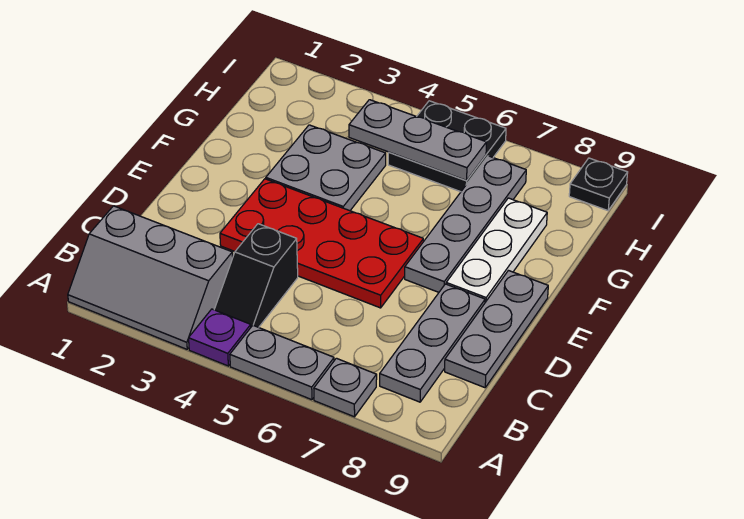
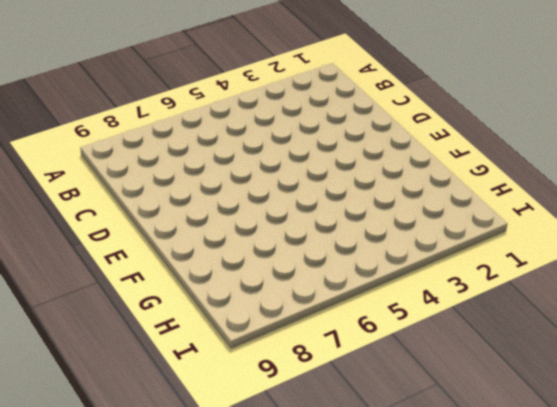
none -> grey 2x3 slope [68,206,233,349]
none -> purple 1x1 plate [189,309,251,366]
none -> grey 1x2 plate [230,326,334,400]

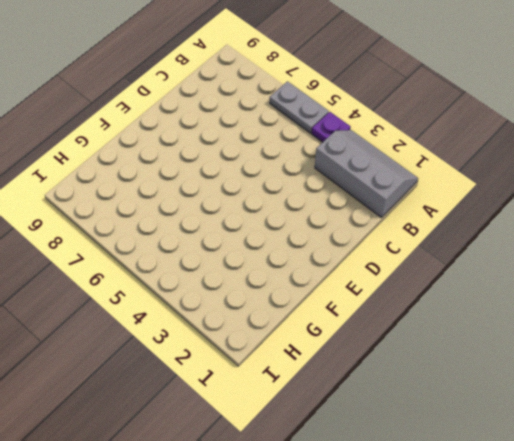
none -> grey 1x1 plate [314,358,377,417]
none -> black 1x2 slope [214,224,298,327]
none -> grey 1x3 plate [380,284,485,402]

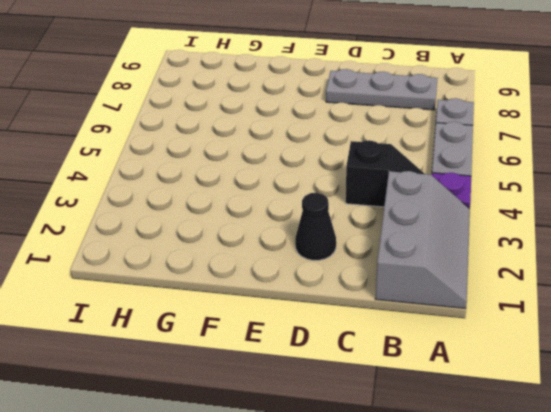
black 1x1 cone [295,193,336,260] -> none
none -> grey 1x3 plate [445,271,548,388]
none -> red 2x4 plate [220,179,423,308]
none -> grey 1x4 plate [405,156,526,292]

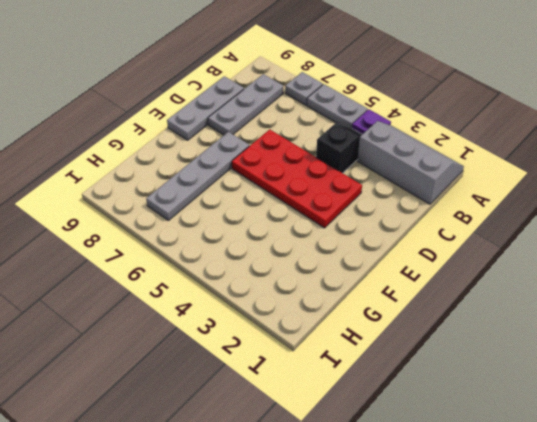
none -> white 1x3 plate [446,198,547,302]
none -> grey 2x2 plate [266,125,386,211]
none -> black 2x2 plate [388,101,506,192]

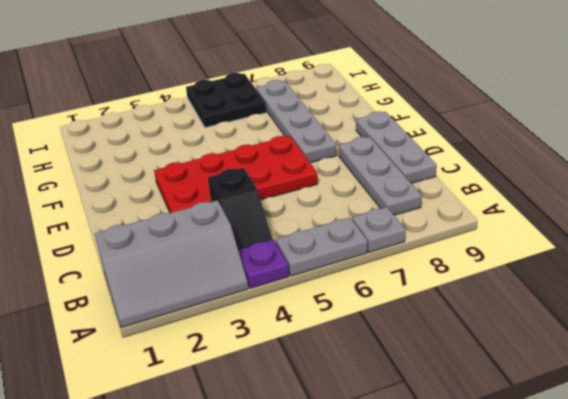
none -> white 1x3 plate [446,198,547,302]
none -> grey 2x2 plate [266,125,386,211]
none -> black 1x1 plate [569,158,628,211]

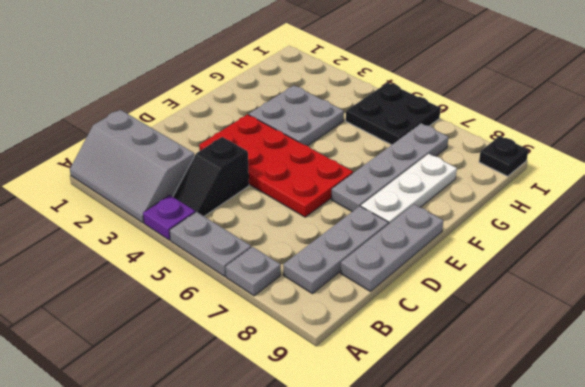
none -> grey 1x3 plate [349,100,487,180]

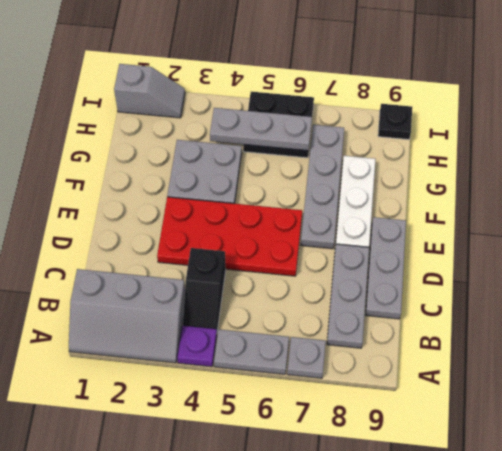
grey 1x2 slope [114,64,185,118] -> none

